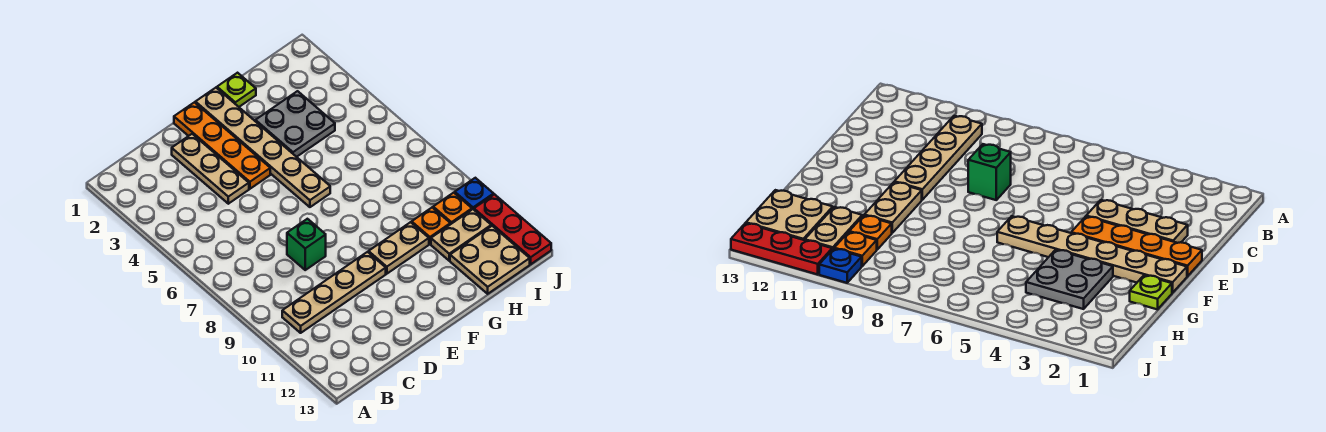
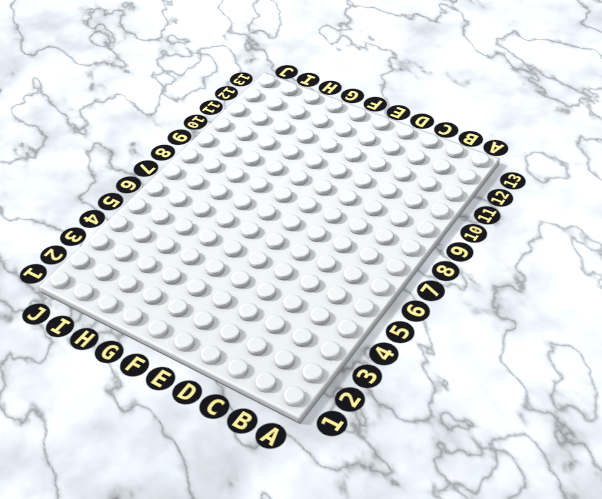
none -> tan 1x4 plate [282,252,386,333]
none -> tan 1x3 plate [172,134,249,204]
none -> green 1x1 brick [287,219,326,270]

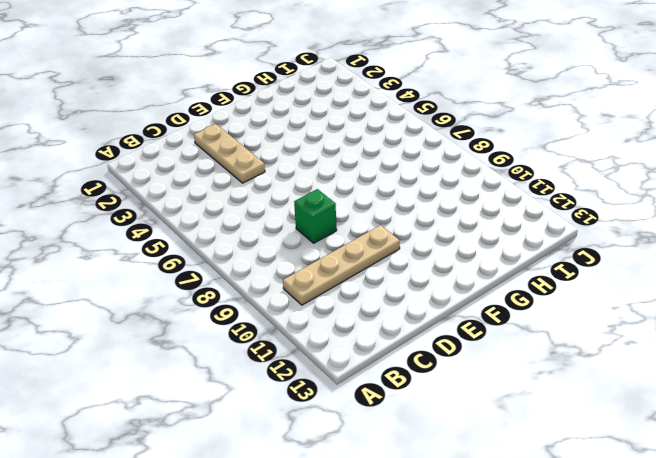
none -> orange 1x4 plate [174,102,270,189]
none -> tan 1x6 plate [195,88,330,207]
none -> tan 1x2 plate [369,222,429,274]

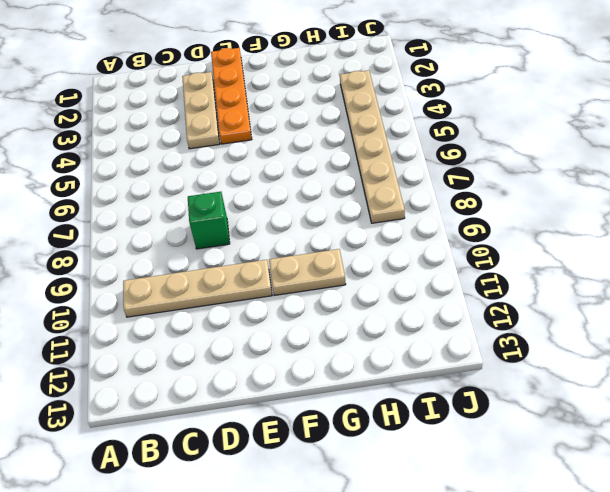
tan 1x6 plate [340,70,405,223] -> tan 1x6 plate moved to [195,88,330,207]
none -> lime 1x1 plate [217,73,256,107]
none -> grey 2x2 plate [255,91,335,157]
none -> orange 1x1 plate [412,208,450,244]

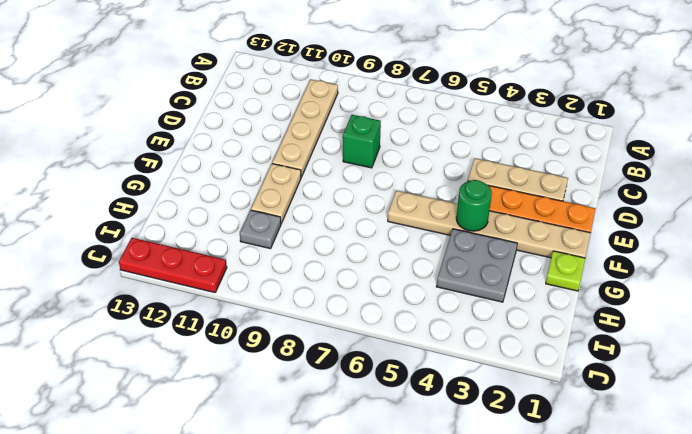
green 1x1 round brick [456,180,492,231] -> none
grey 1x1 plate [240,210,281,249] -> orange 1x1 plate [412,208,450,244]
none -> tan 1x2 plate [431,209,491,261]
none -> tan 2x2 plate [450,226,530,294]
none -> orange 1x1 plate [433,193,472,224]

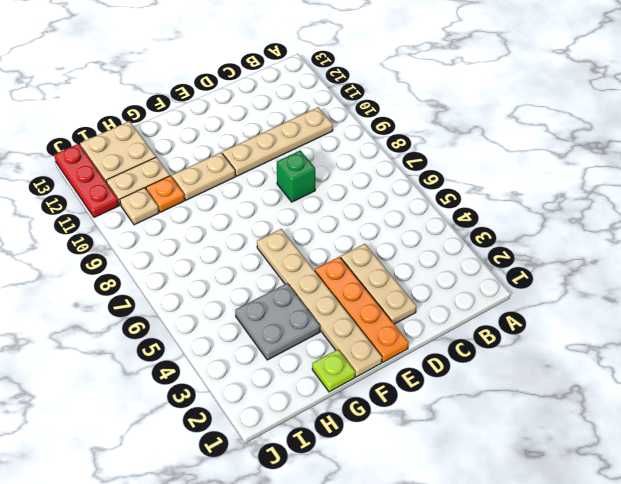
tan 1x1 plate [120,188,159,225] -> orange 1x1 plate [433,193,472,224]
none -> blue 1x1 plate [455,178,494,210]

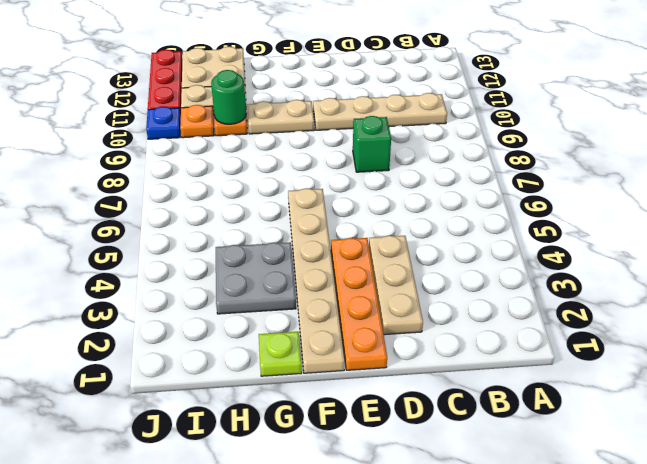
green 1x1 round brick [211,70,246,124] -> none

